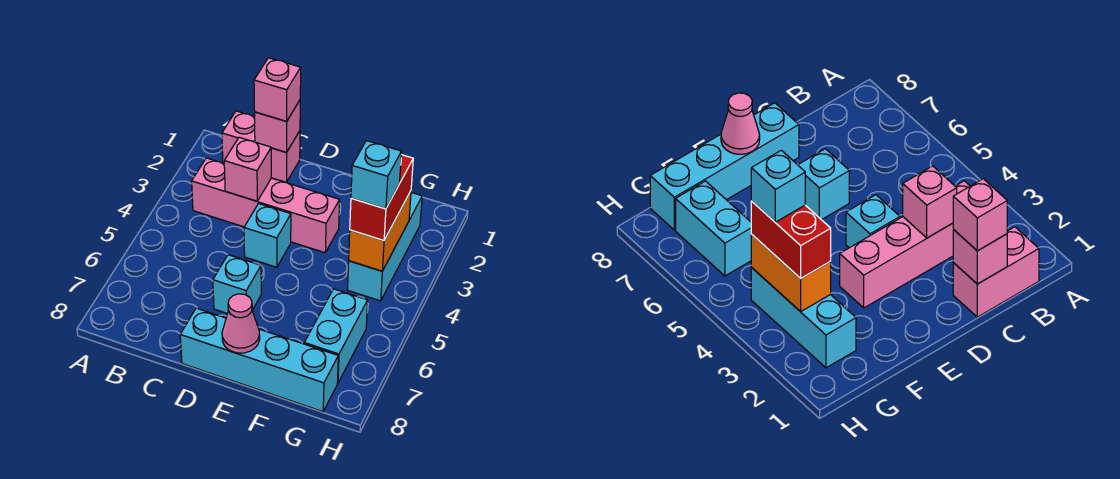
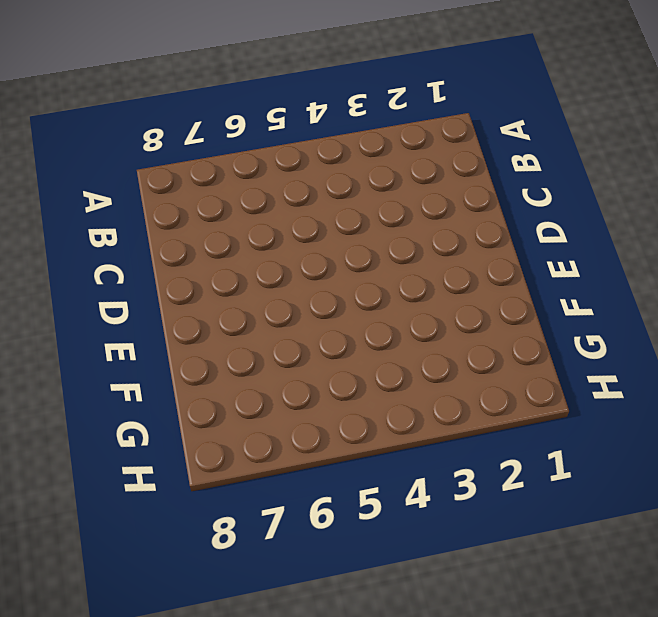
none -> pink 1x2 brick [222,111,300,183]
none -> pink 1x4 brick [192,158,340,253]
none -> cyan 1x1 brick [244,204,291,267]

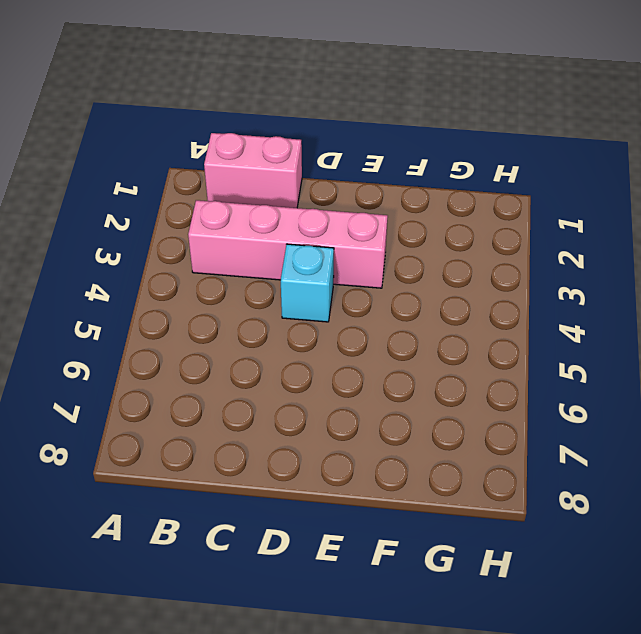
none -> cyan 1x1 brick [213,255,261,314]
none -> cyan 1x4 brick [180,308,338,412]
none -> cyan 1x3 brick [348,193,422,301]

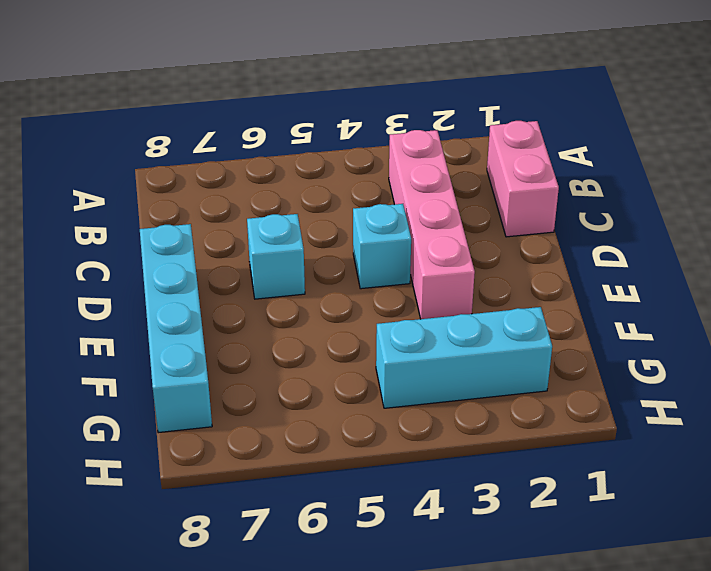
none -> cyan 1x2 brick [304,289,368,383]
none -> pink 1x1 brick [255,100,300,152]
none -> pink 1x1 brick [224,137,271,201]

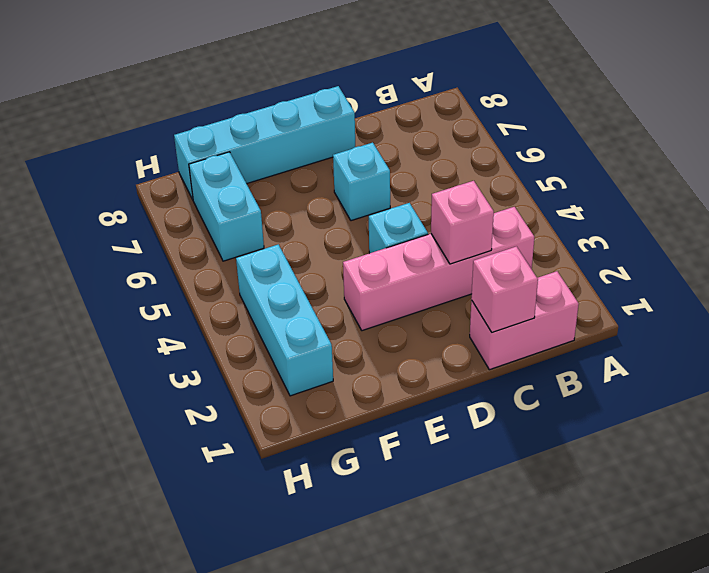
none -> pink 1x1 cone [222,294,260,353]
none -> orange 1x2 brick [349,191,411,271]
none -> pink 1x1 brick [254,58,301,121]

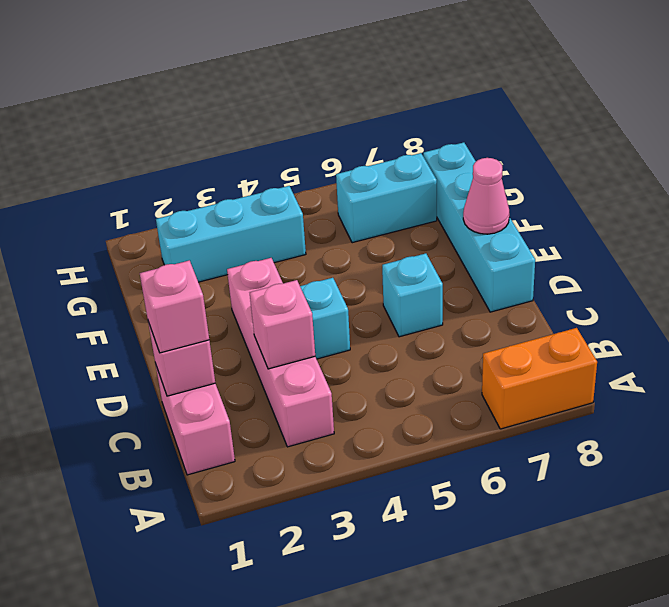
orange 1x2 brick [482,328,597,429] -> orange 1x2 brick moved to [349,191,411,271]
none -> red 1x2 brick [350,155,413,241]
none -> cyan 1x1 brick [351,141,401,209]

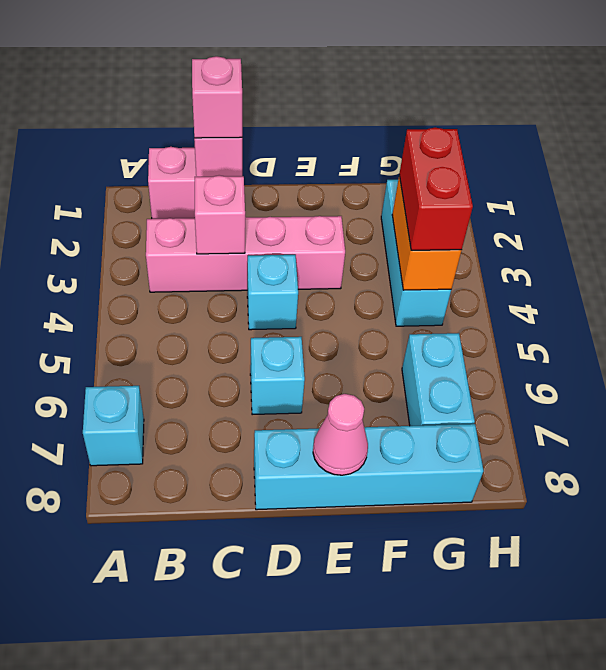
cyan 1x1 brick [83,386,144,466] -> cyan 1x1 brick moved to [351,141,401,209]

